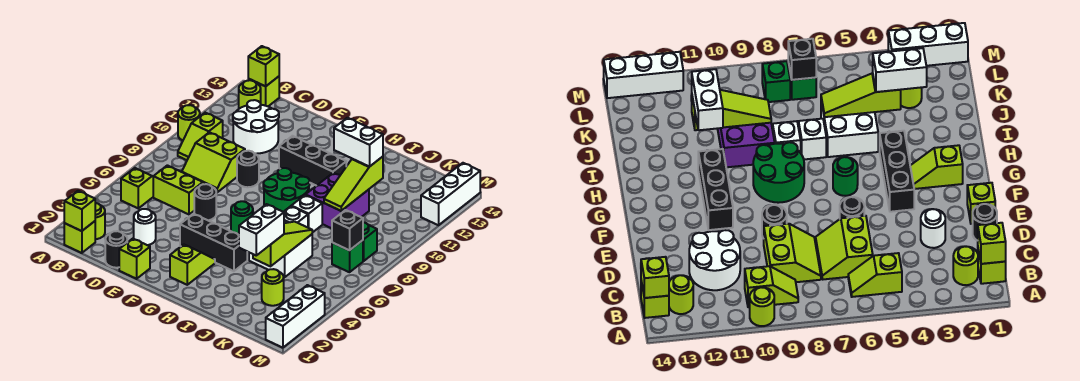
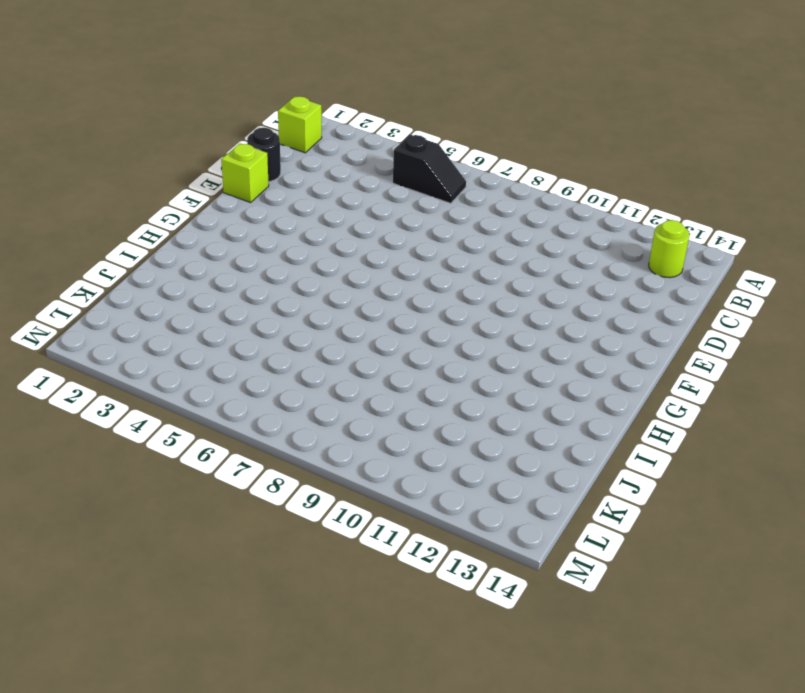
black 1x2 slope [393,134,466,203] -> lime 1x2 slope [121,168,153,208]
none -> lime 1x1 round brick [178,105,200,140]
none -> lime 1x1 round brick [95,203,105,239]
none -> lime 1x2 slope [178,113,223,160]
none -> lime 1x1 brick [248,77,279,106]

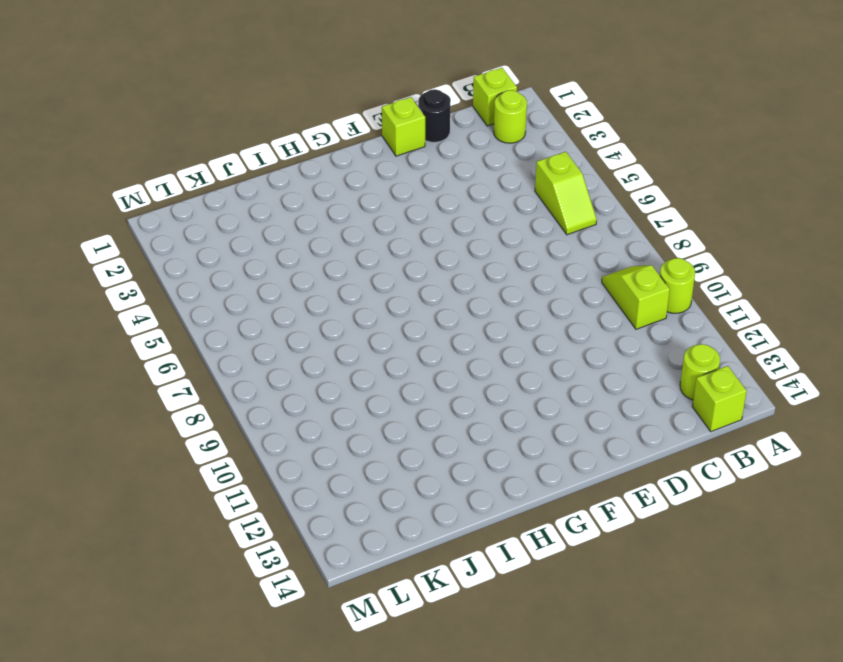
none -> lime 2x2 slope [153,165,217,214]
none -> lime 2x2 slope [182,132,245,192]
none -> white 2x2 round brick [233,100,279,154]
none -> white 1x1 round brick [134,209,156,245]

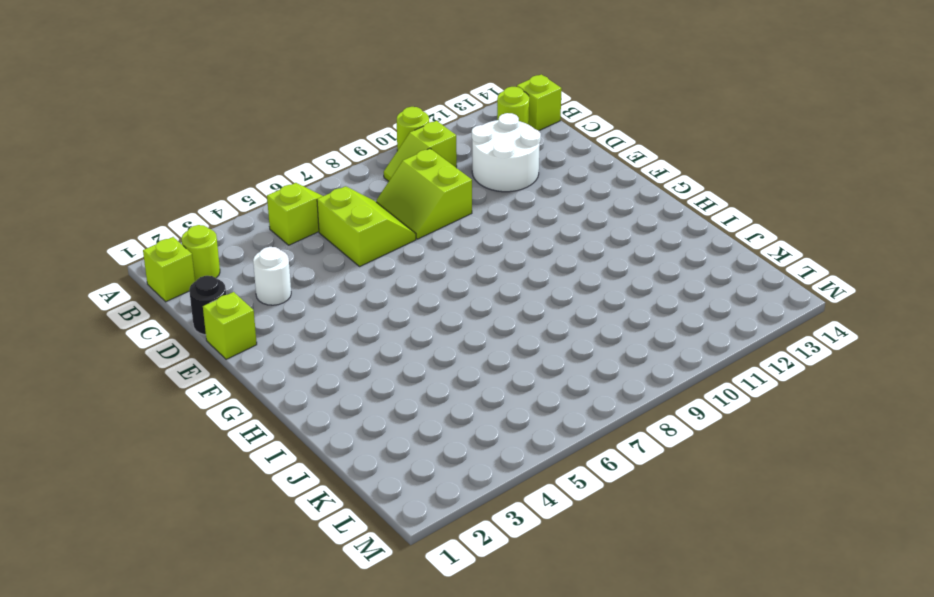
none -> black 1x1 round brick [194,184,216,220]
none -> black 1x1 round brick [237,151,259,187]
none -> black 1x3 brick [180,214,247,271]
none -> black 1x3 brick [279,136,346,186]

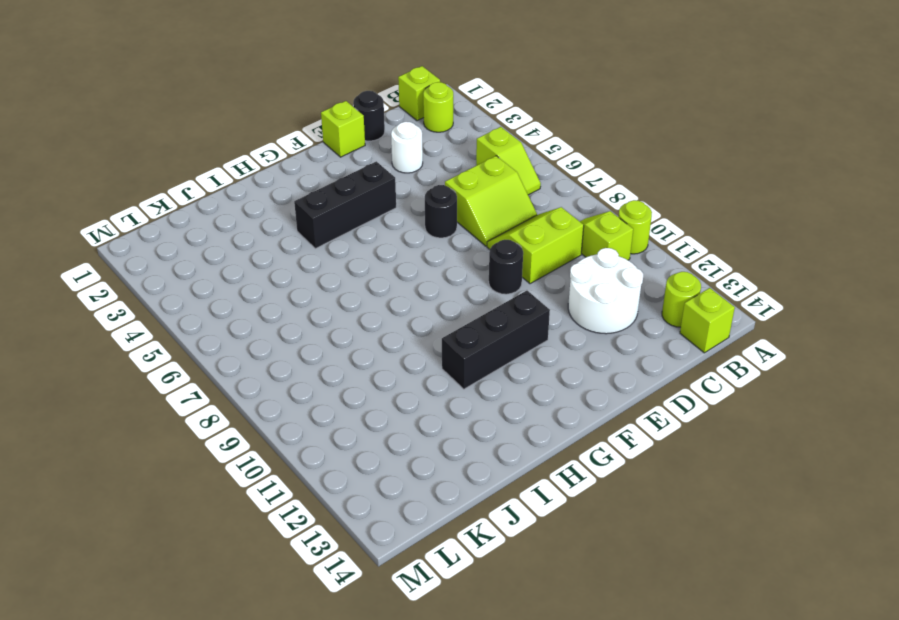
none -> lime 1x2 slope [170,244,215,285]
none -> green 1x1 round brick [231,201,253,235]
none -> green 2x2 round brick [263,168,310,212]
none -> white 2x2 brick [249,221,312,277]

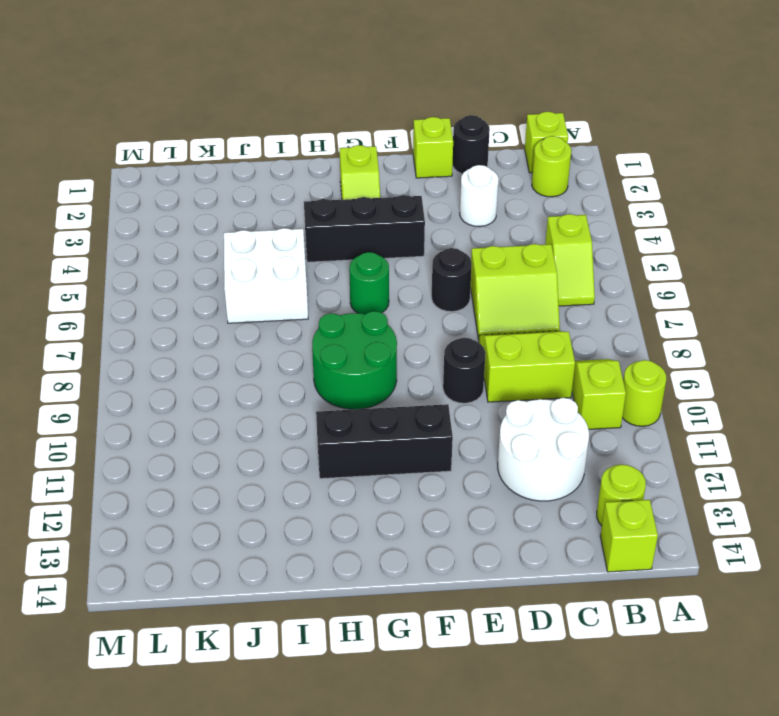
none -> white 1x1 brick [284,206,308,228]
none -> white 1x1 brick [292,195,322,233]
none -> purple 2x2 brick [306,173,369,228]
none -> lime 1x1 round brick [262,269,284,306]

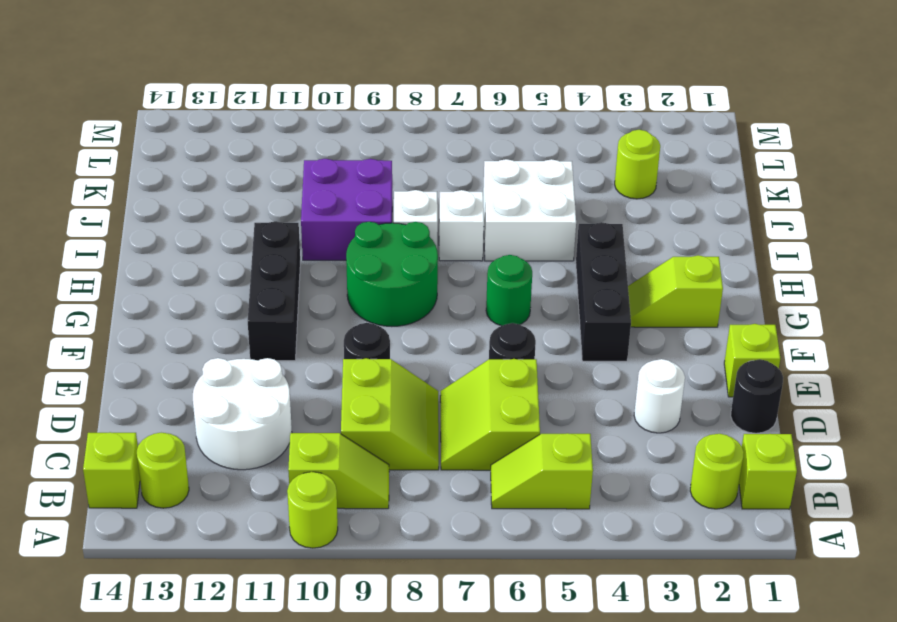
none -> green 1x1 brick [332,240,363,272]
none -> green 1x1 brick [363,222,377,261]
none -> white 1x3 brick [266,285,325,348]
none -> white 1x3 brick [421,163,480,225]

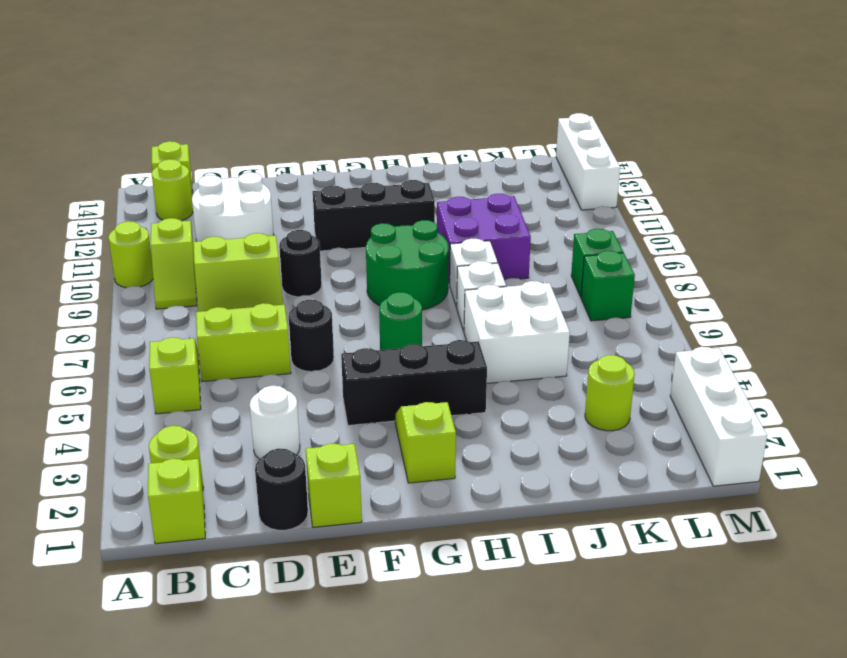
none -> lime 1x1 brick [64,191,95,231]
none -> lime 1x1 brick [248,46,279,86]
none -> lime 1x3 slope [253,222,312,266]
none -> lime 1x3 slope [324,157,383,211]

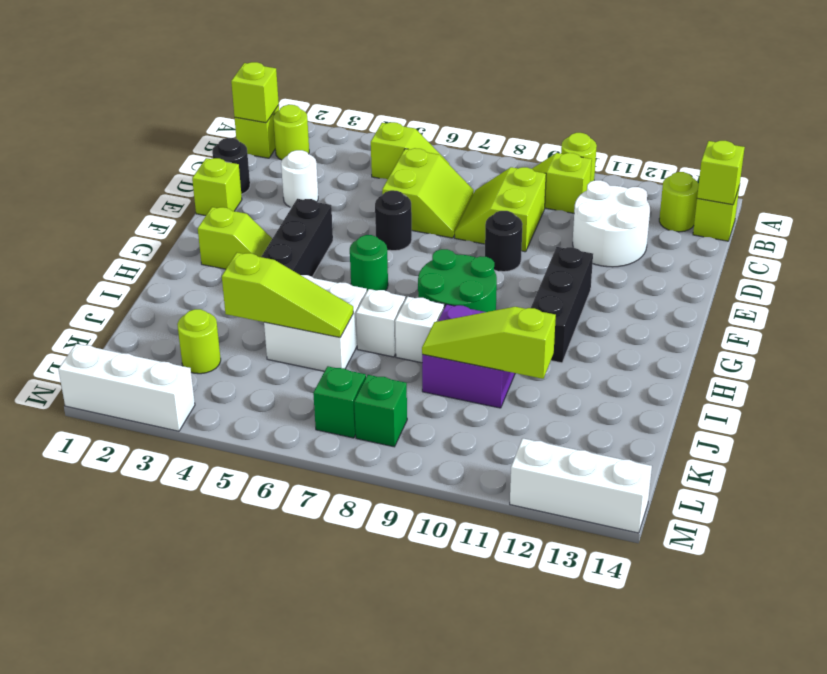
none -> black 1x1 brick [332,210,363,250]
none -> white 1x2 brick [334,118,383,167]
none -> white 1x2 brick [239,204,284,255]

